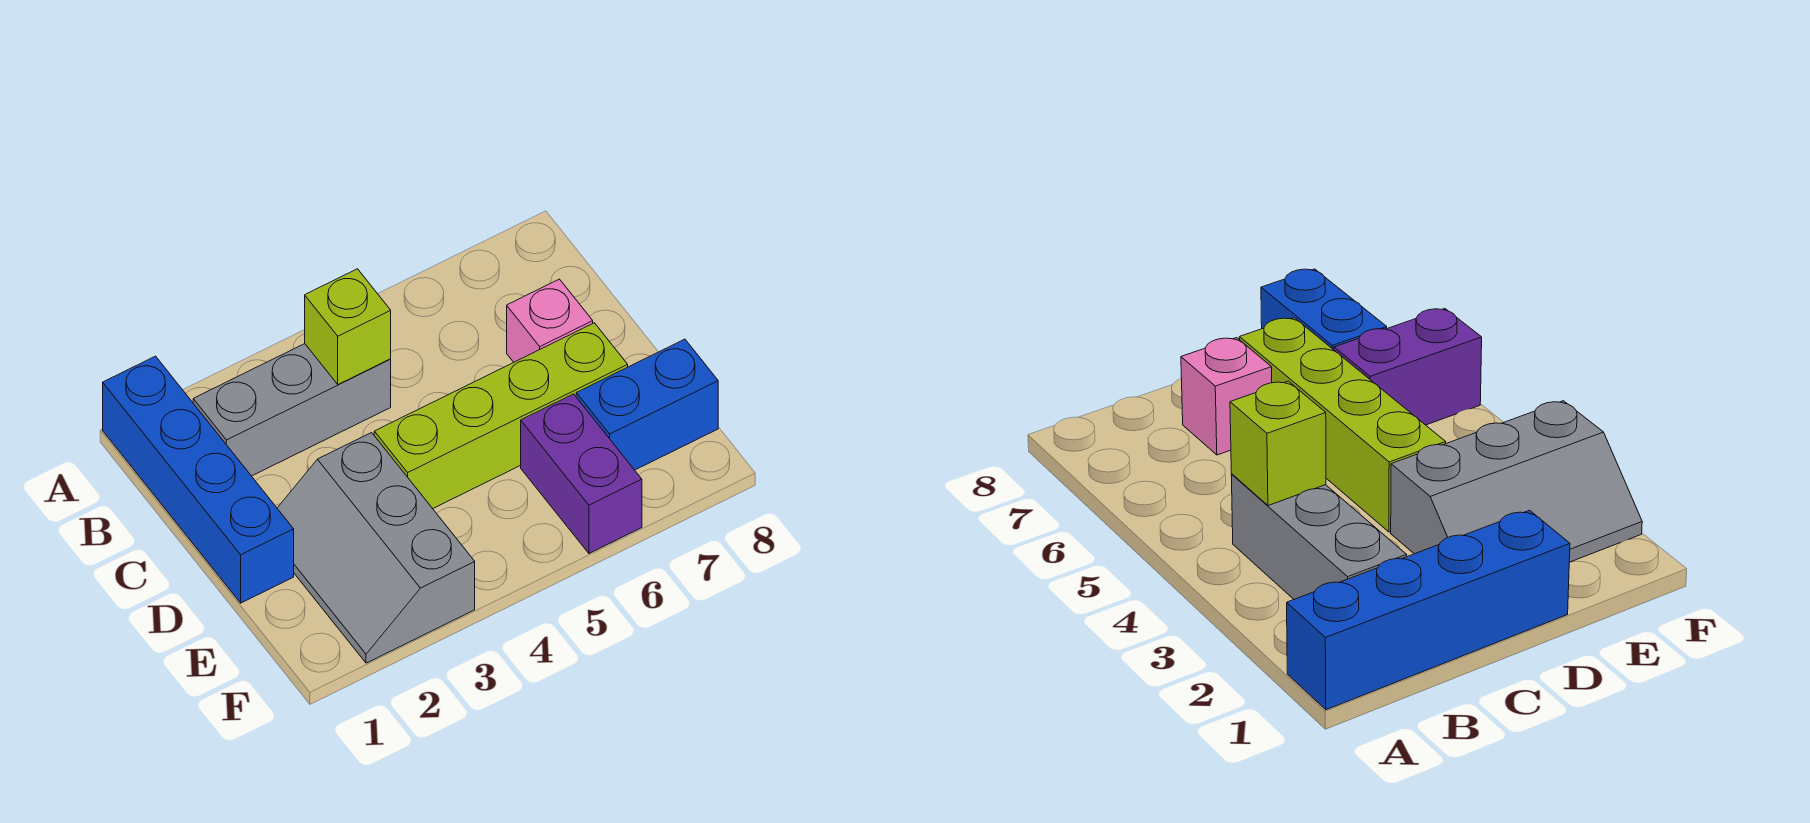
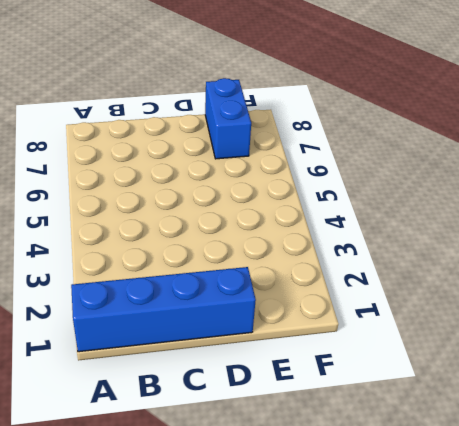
none -> grey 1x3 brick [193,344,391,476]
none -> pink 1x1 brick [507,279,593,362]

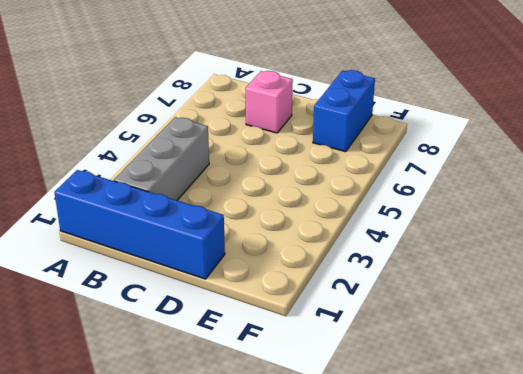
none -> grey 2x3 slope [277,433,475,663]
none -> lime 1x4 brick [374,323,628,509]

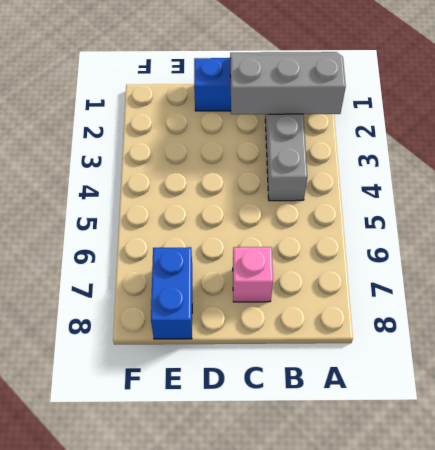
grey 2x3 slope [230,52,346,114] -> grey 2x3 slope moved to [277,433,475,663]
none -> lime 1x4 brick [374,323,628,509]
none -> purple 1x2 brick [521,394,642,553]

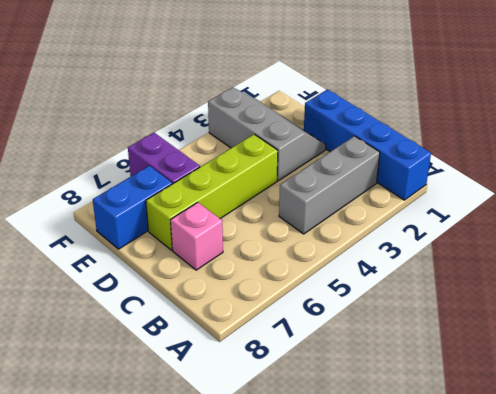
none -> lime 1x1 brick [305,269,391,384]

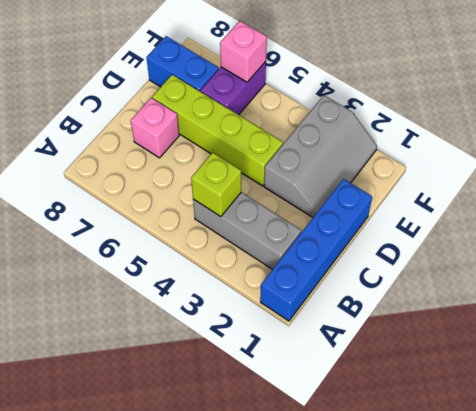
pink 1x1 brick [220,21,267,82] -> none

